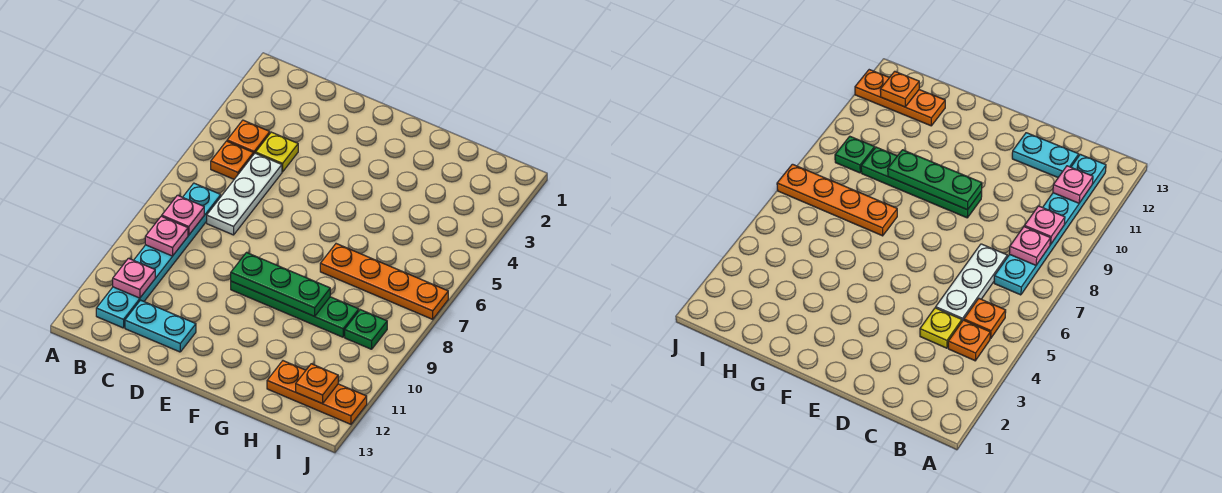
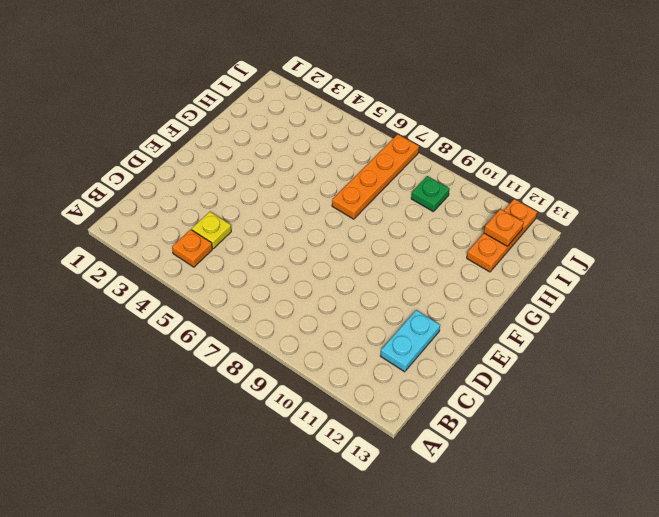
none -> orange 1x1 plate [211,141,253,179]
none -> cyan 1x6 plate [96,183,221,328]
none -> white 1x3 plate [207,153,282,235]

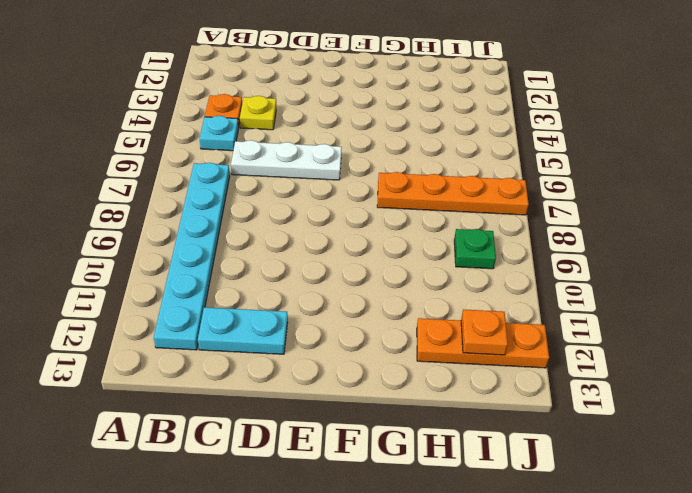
cyan 1x1 plate [200,116,239,151] -> orange 1x1 plate [211,141,253,179]
white 1x3 plate [231,140,342,180] -> white 1x3 plate turned to [207,153,282,235]
none -> green 1x4 plate [231,281,359,337]
none -> pink 1x1 plate [162,195,204,235]
none -> pink 1x1 plate [145,216,188,256]

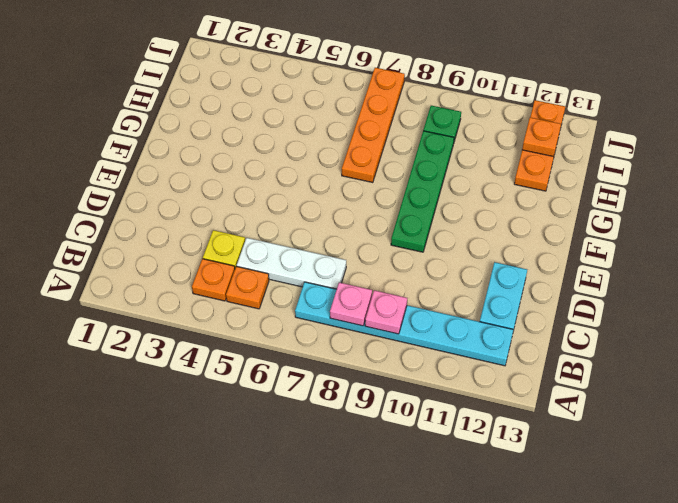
none -> pink 1x1 plate [113,258,155,298]
none -> green 1x3 plate [231,253,330,316]

